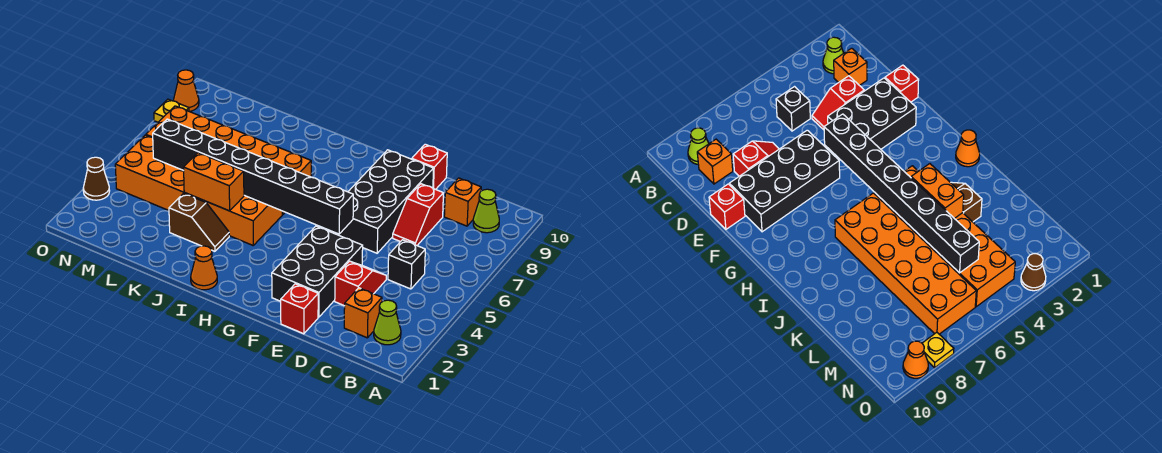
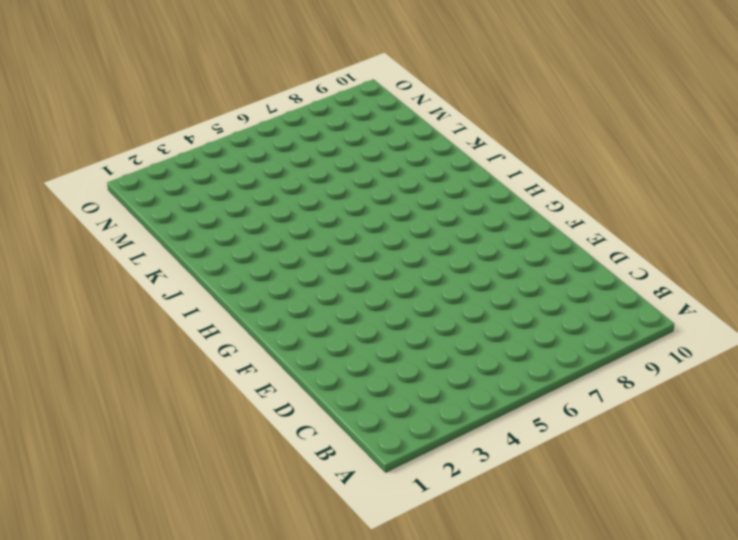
none -> lime 1x1 cone [374,300,401,345]
none -> lime 1x1 cone [473,189,499,233]
none -> orange 1x1 brick [344,288,382,338]

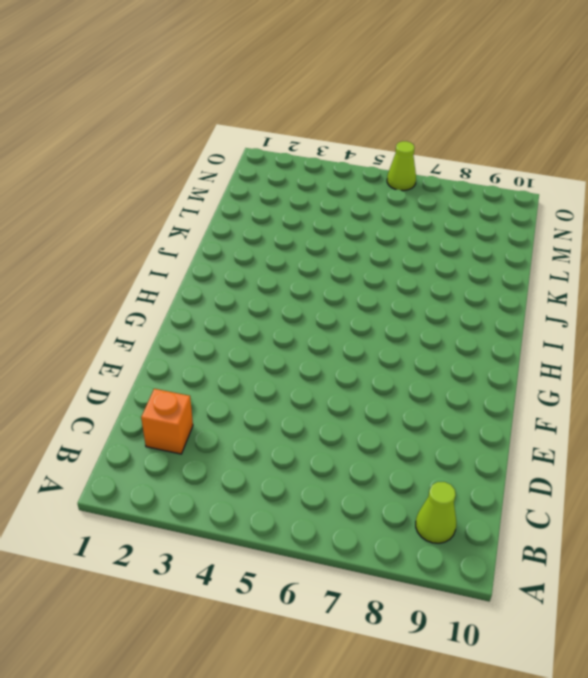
lime 1x1 cone [387,141,416,191] -> lime 1x1 cone moved to [374,300,401,345]
none -> black 1x1 brick [388,240,425,289]
none -> orange 1x1 brick [444,178,481,226]
none -> red 1x2 slope [335,261,386,306]

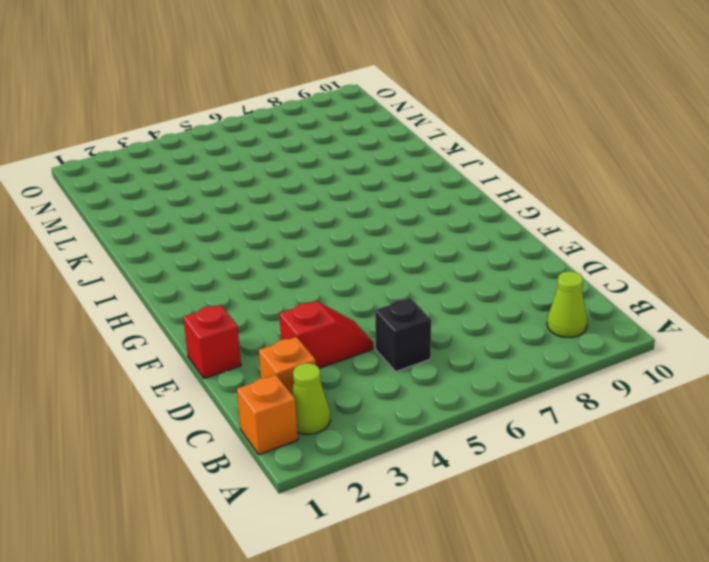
orange 1x1 brick [237,375,298,455] -> orange 1x1 brick moved to [444,178,481,226]
none -> red 1x2 slope [393,184,443,245]
none -> black 2x3 brick [272,226,363,317]
none -> black 2x4 brick [331,150,434,253]

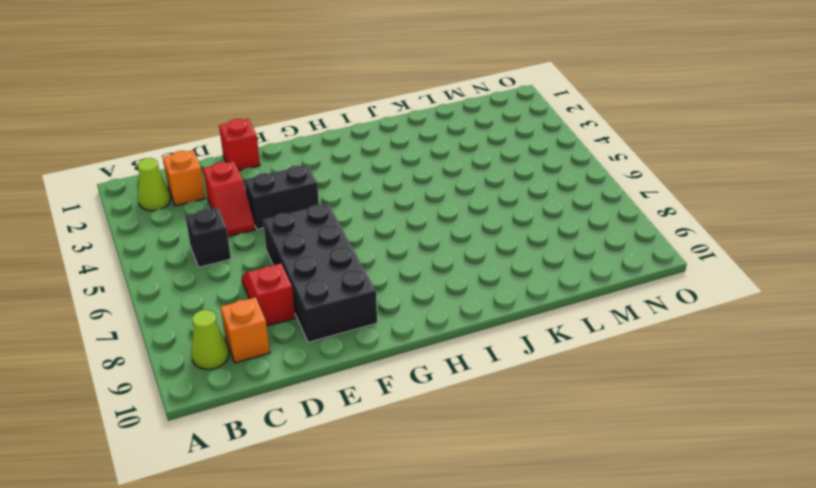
black 1x2 brick [244,165,319,229] -> black 2x3 brick [272,226,363,317]
none -> red 1x1 brick [412,144,447,189]
none -> orange 1x1 cone [191,246,217,290]
none -> orange 2x6 brick [115,135,282,245]

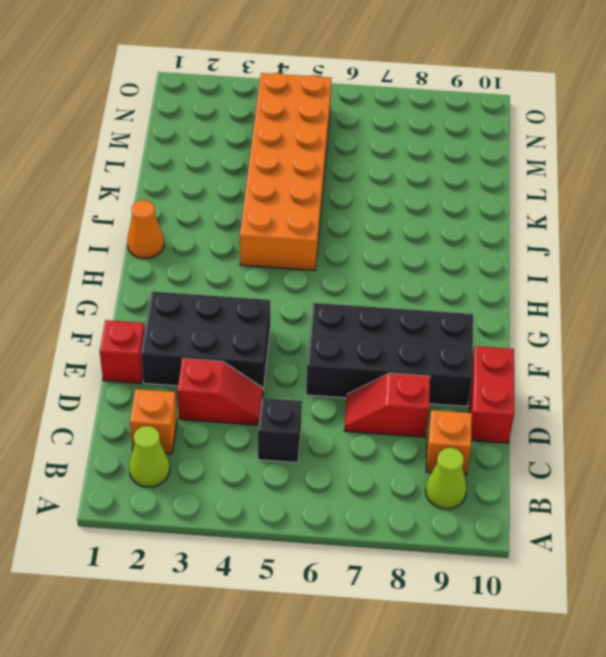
red 1x2 brick [469,346,514,443] -> red 1x1 brick [412,144,447,189]
none -> orange 2x6 brick [146,106,311,215]
none -> brown 1x2 slope [169,193,229,251]
none -> brown 1x1 cone [83,157,110,200]

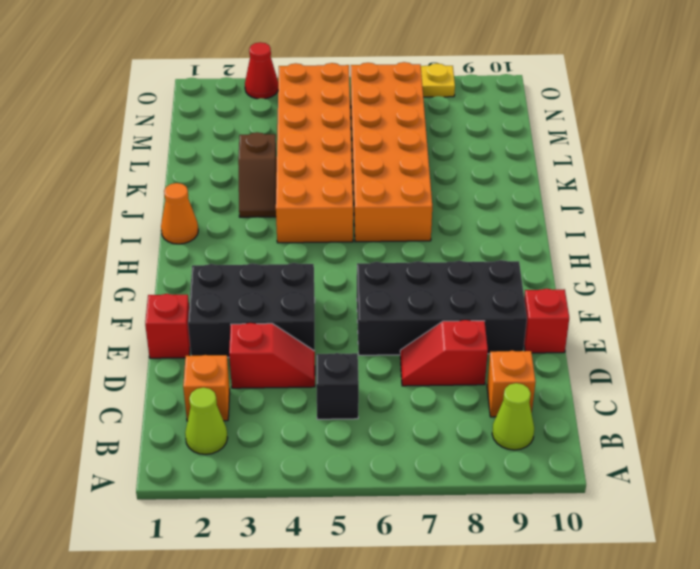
red 1x1 cone [245,42,278,99] -> brown 1x1 cone [83,157,110,200]
none -> orange 1x1 cone [174,70,199,112]
none -> black 1x8 brick [153,119,353,234]
none -> orange 1x2 brick [184,153,244,211]

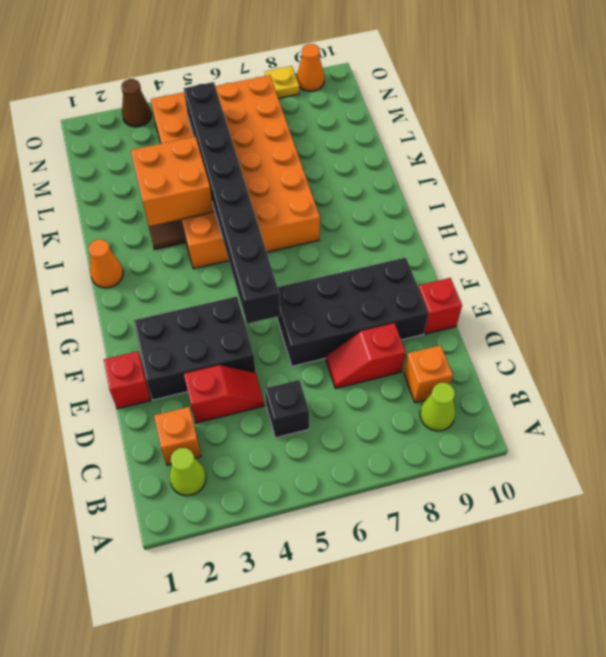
orange 2x2 brick [131,137,213,226] -> orange 1x2 brick [184,153,244,211]

